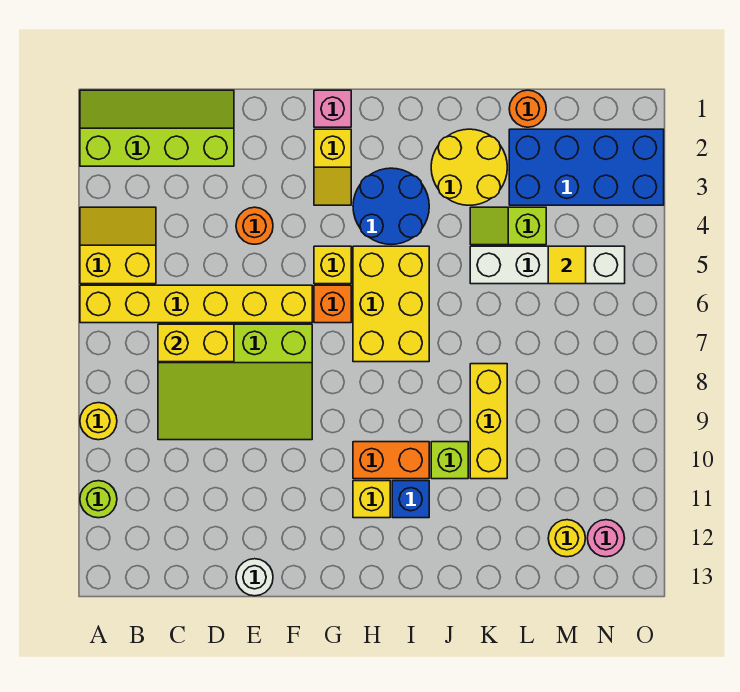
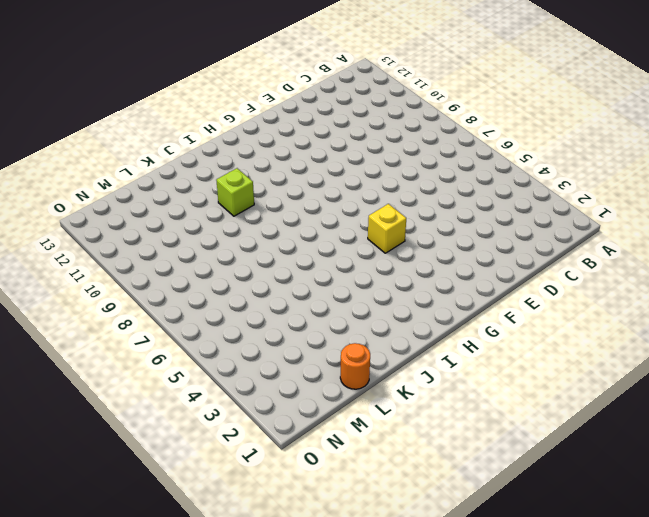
none -> lime 2x4 slope [80,90,234,166]
none -> yellow 2x2 slope [80,207,156,284]
none -> yellow 1x6 brick [80,285,312,323]

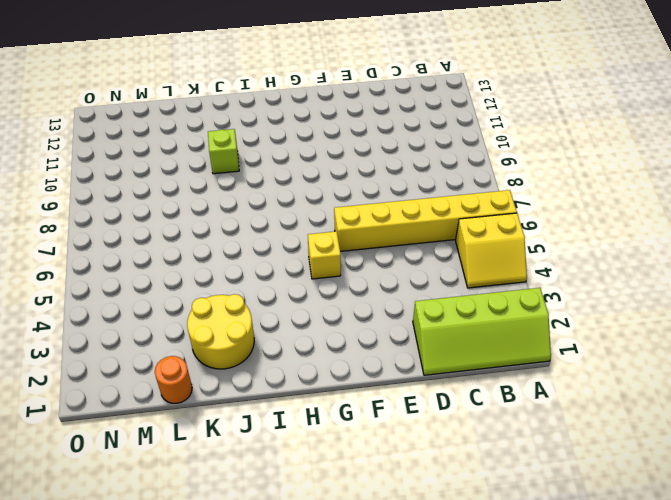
none -> yellow 1x1 round brick [80,403,117,440]
none -> lime 1x1 round brick [80,481,117,518]
none -> lime 3x4 slope [158,324,312,440]

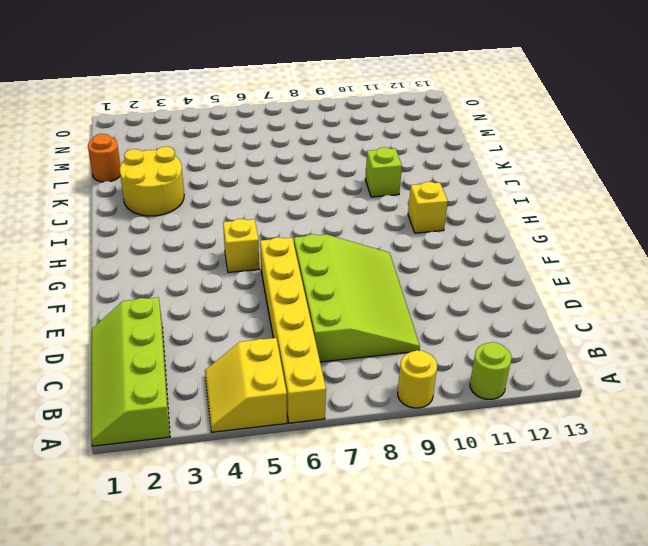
none -> orange 1x1 round brick [236,207,273,244]
none -> white 1x1 round brick [236,559,273,596]
none -> pink 1x1 brick [314,90,351,127]

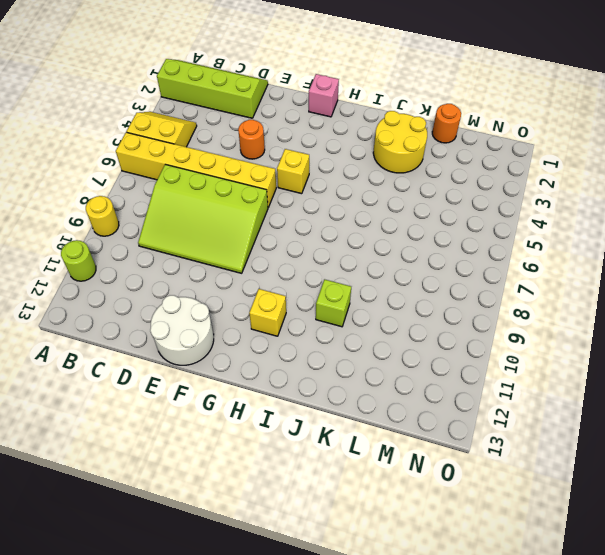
white 2x2 round brick [150,295,214,365] -> white 1x1 round brick [236,559,273,596]
none -> yellow 1x2 slope [314,129,351,205]
none -> orange 1x1 brick [314,285,351,323]
none -> blue 2x2 round brick [353,168,429,244]

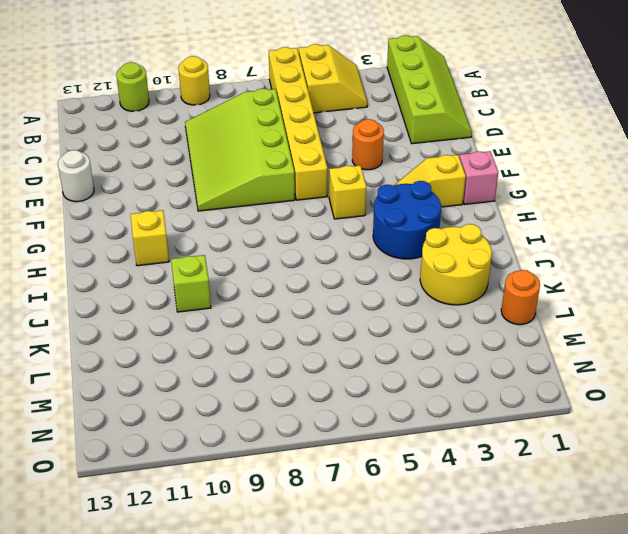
none -> orange 1x1 brick [314,285,351,323]
none -> yellow 2x3 brick [353,246,429,362]
none -> orange 1x2 brick [353,442,429,479]

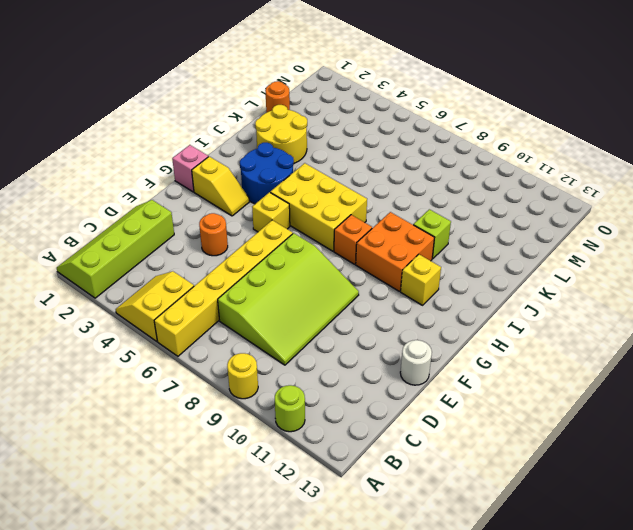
orange 1x1 brick [334,215,372,264] -> orange 1x1 brick moved to [314,285,351,323]
orange 2x2 brick [356,212,434,291] -> orange 1x2 brick [353,442,429,479]
none -> blue 1x1 brick [392,481,429,518]
none -> lime 1x2 slope [470,207,546,245]
none -> white 1x4 brick [470,246,625,284]

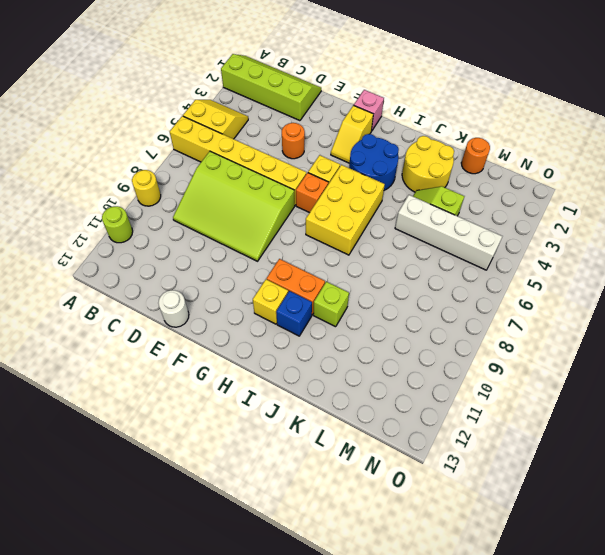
none -> yellow 1x3 brick [470,364,507,479]
none -> blue 2x4 brick [509,129,664,205]
none -> yellow 1x1 round brick [548,520,585,557]

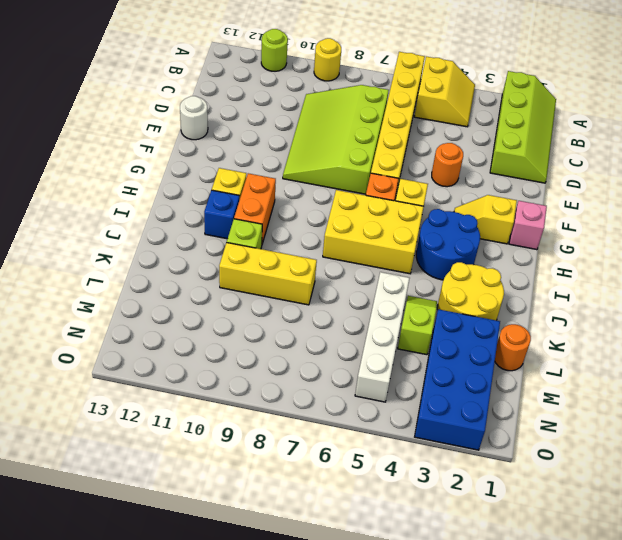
none -> yellow 1x1 round brick [548,520,585,557]
none -> pink 1x1 round brick [587,520,625,557]
none -> yellow 1x2 brick [158,324,234,362]

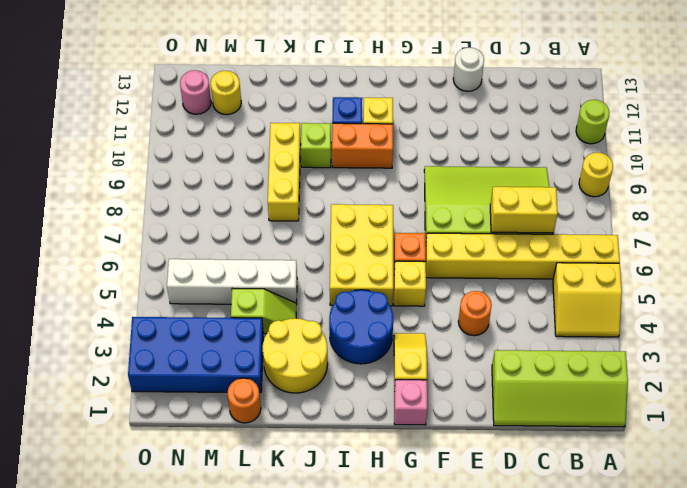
none -> yellow 1x1 tile [548,246,586,284]

